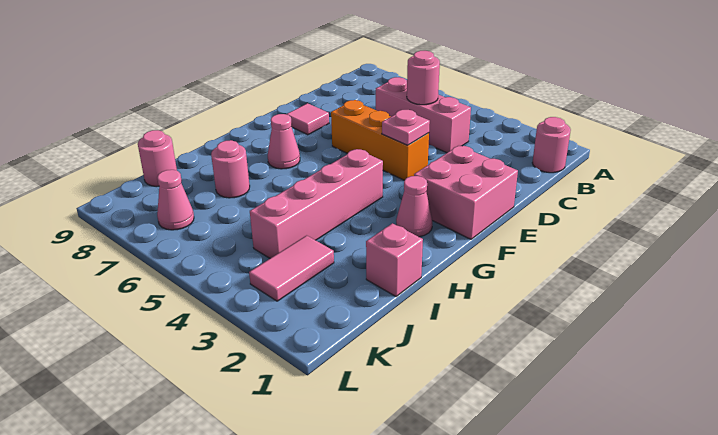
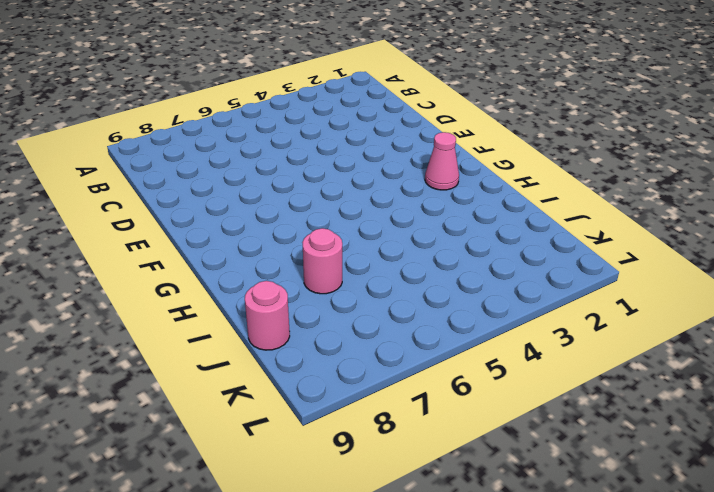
none -> pink 1x1 round brick [532,117,571,173]
none -> pink 1x3 brick [376,77,471,153]
none -> pink 2x2 brick [414,146,518,239]

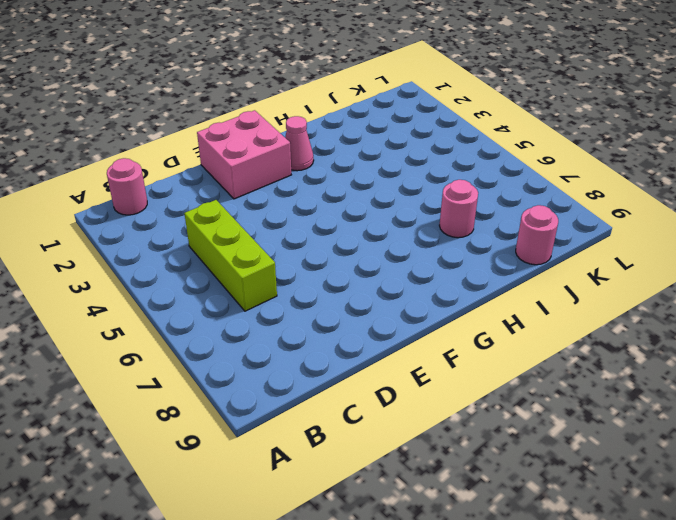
lime 1x3 brick [184,200,277,311] -> pink 1x3 brick [376,77,471,153]
none -> orange 1x3 brick [331,100,429,180]
none -> pink 1x1 tile [286,103,329,135]
none -> pink 1x4 brick [250,149,383,258]

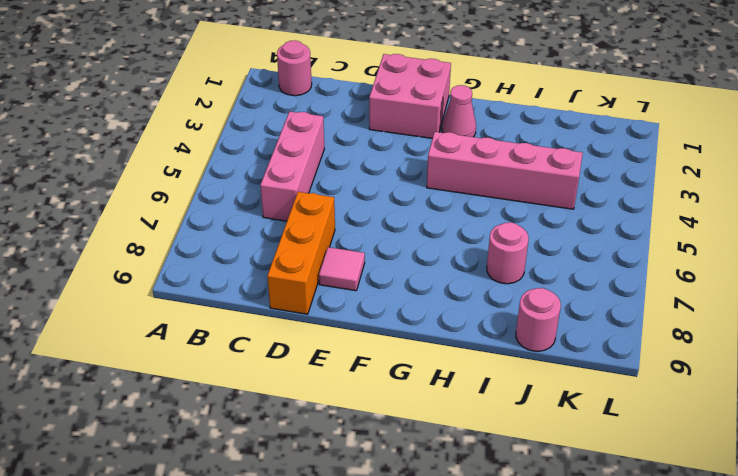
orange 1x3 brick [267,192,335,314] -> orange 1x3 brick moved to [331,100,429,180]
none -> pink 1x1 cone [268,114,300,169]
none -> pink 1x1 brick [366,223,423,296]
none -> pink 1x2 tile [249,235,334,301]

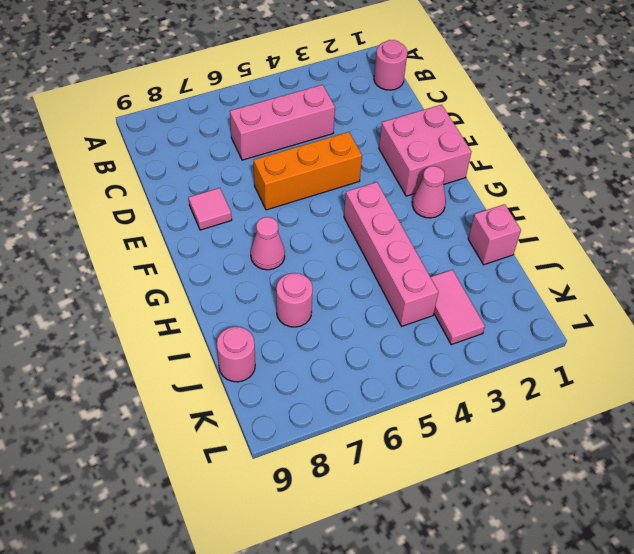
none -> pink 1x1 cone [157,170,194,230]
none -> pink 1x1 round brick [407,51,440,105]
none -> pink 1x1 plate [382,110,430,145]

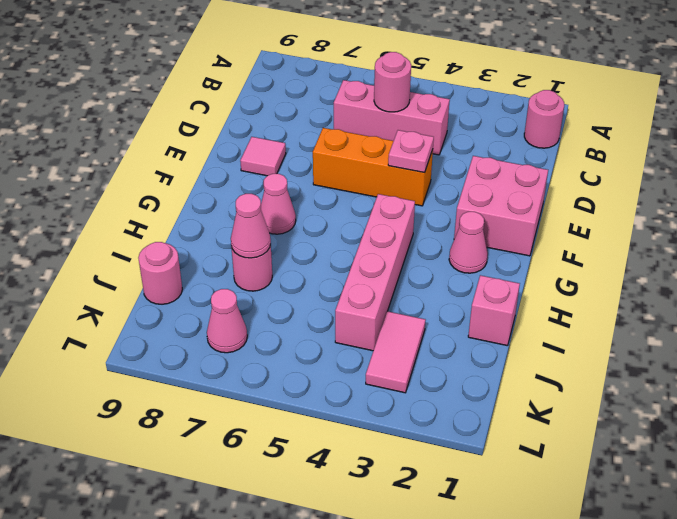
pink 1x1 cone [231,194,271,258] -> none

